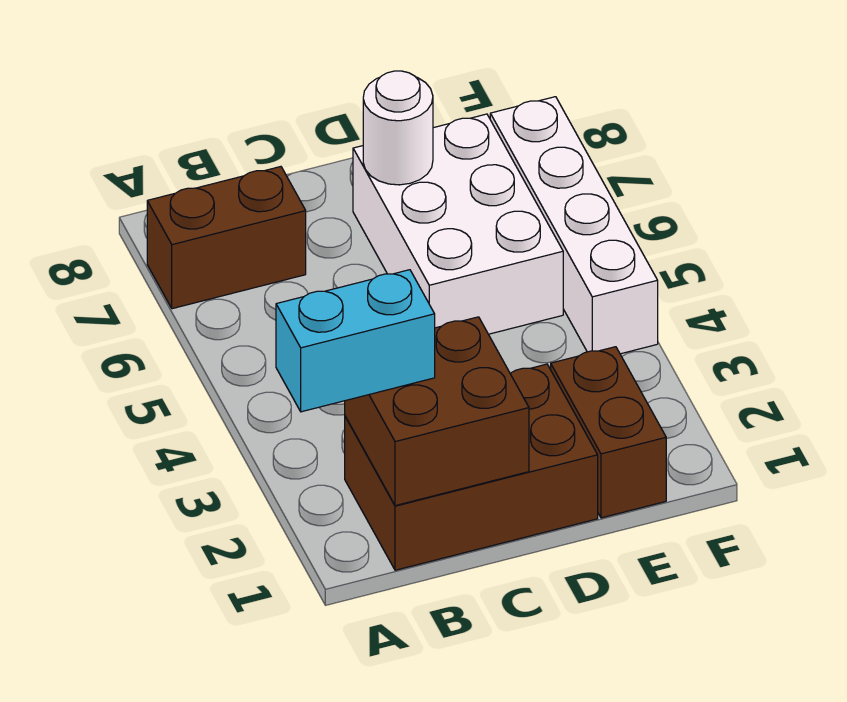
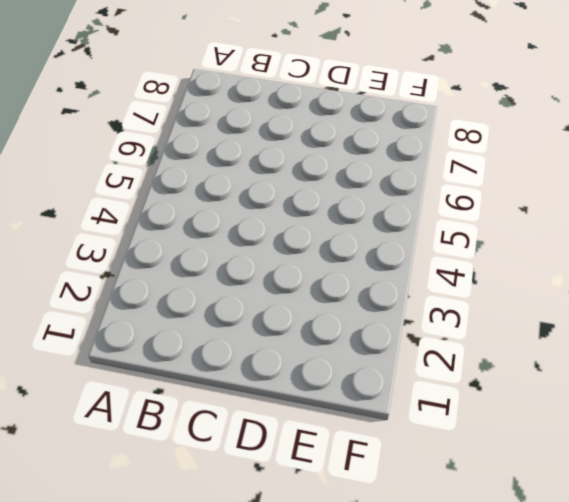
none -> brown 1x2 brick [147,167,306,309]
none -> brown 2x3 brick [345,364,598,570]

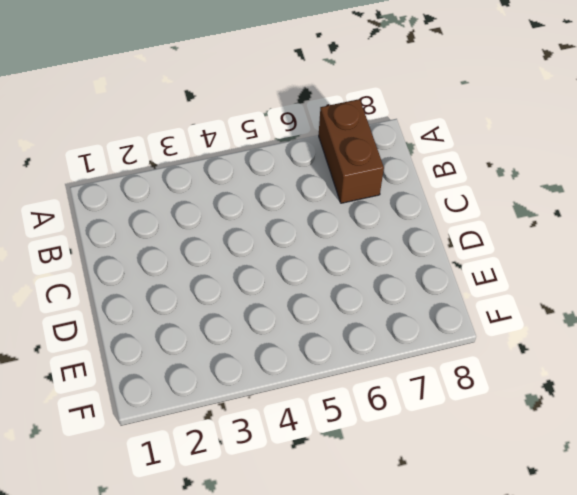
none -> brown 2x3 brick [345,364,598,570]
none -> white 2x3 brick [353,114,563,334]

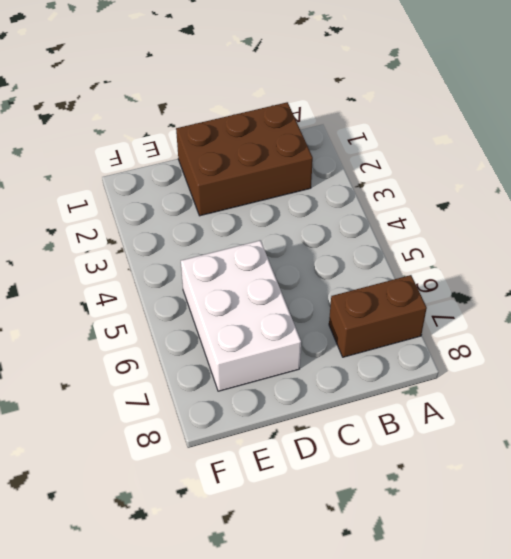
none -> brown 1x2 brick [551,347,666,518]
none -> white 1x4 brick [490,97,658,354]

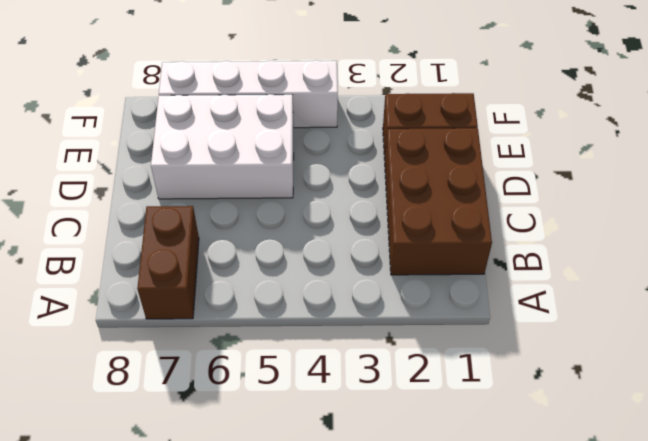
none -> brown 2x2 brick [345,317,529,506]
none -> white 1x1 round brick [363,71,433,185]

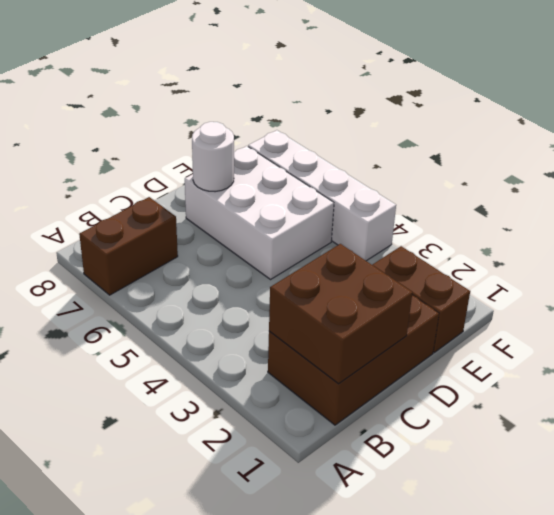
none -> cyan 1x2 brick [276,270,435,412]

